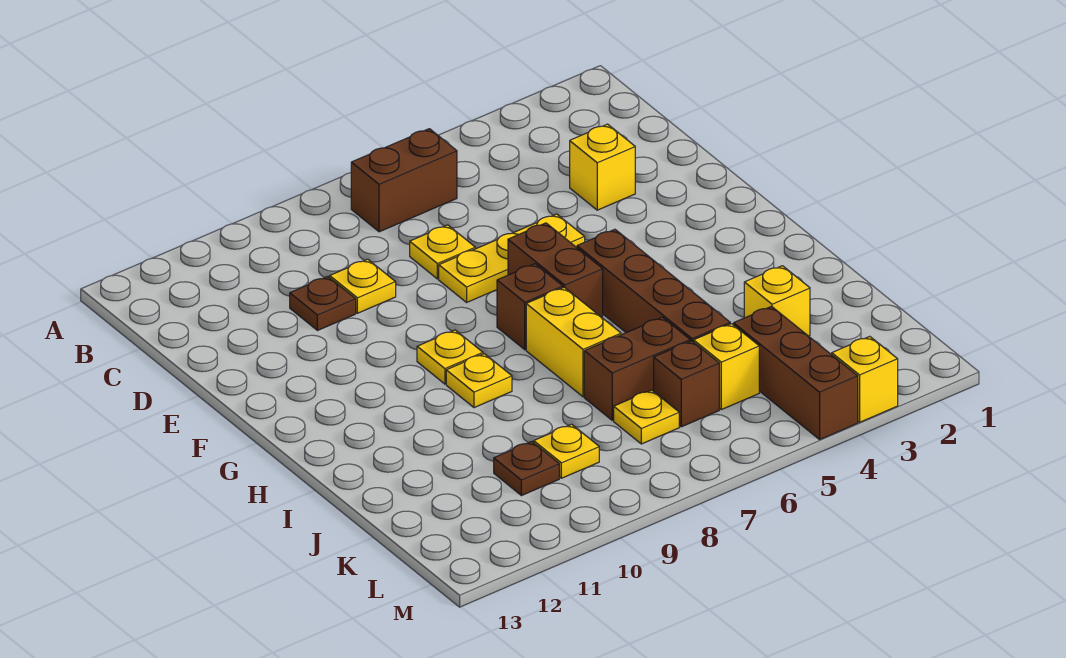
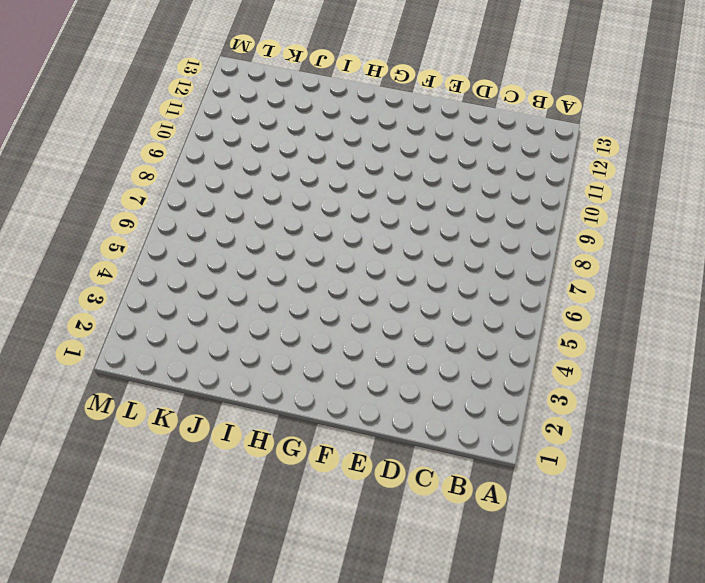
none -> brown 1x2 brick [351,129,457,232]
none -> yellow 1x1 brick [570,124,635,210]
none -> yellow 1x1 plate [410,225,475,279]

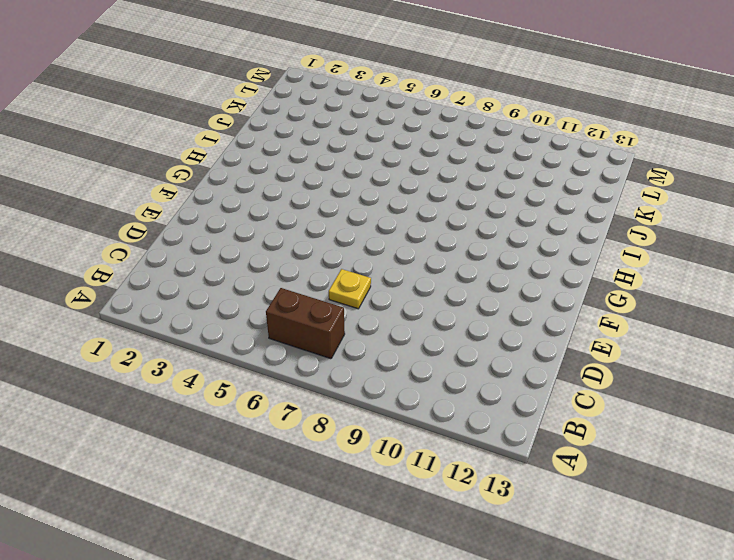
none -> yellow 1x1 brick [570,124,635,210]
none -> yellow 1x1 plate [330,259,396,313]
none -> brown 1x1 plate [290,277,356,331]

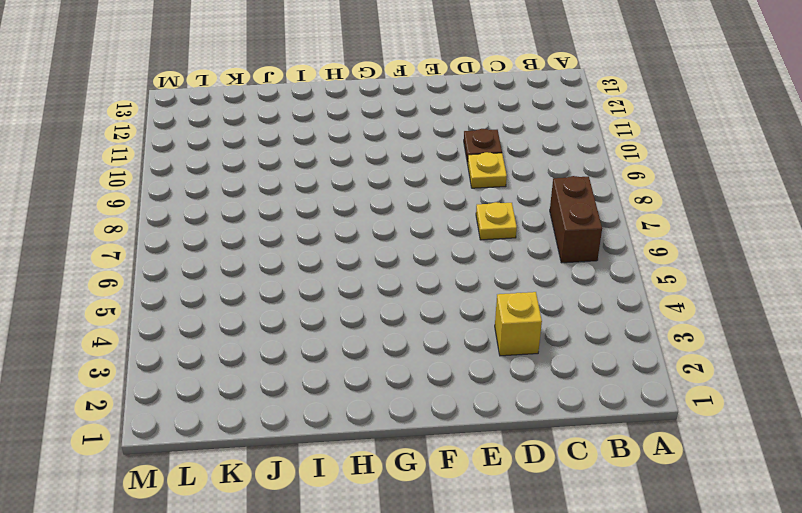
none -> yellow 1x3 plate [439,214,585,302]
none -> brown 1x2 brick [508,223,603,317]
none -> brown 1x4 brick [577,229,730,342]

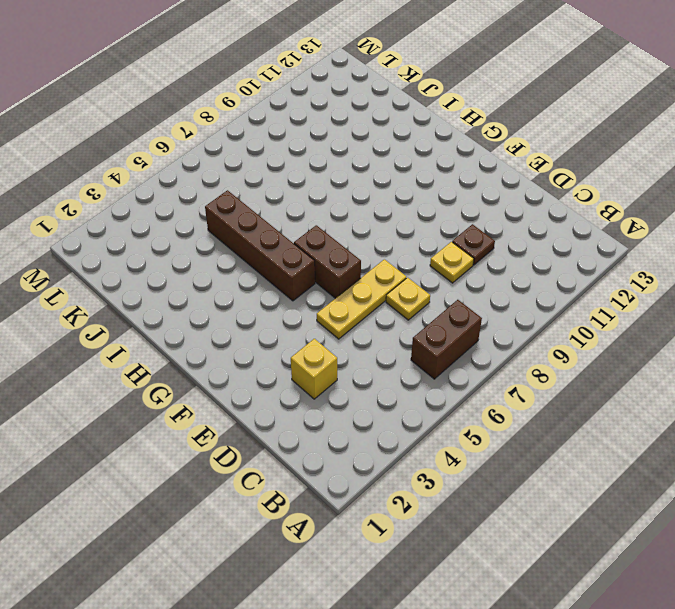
none -> brown 1x1 brick [497,264,563,350]
none -> yellow 1x1 plate [417,330,483,384]
none -> yellow 1x2 brick [526,287,621,397]

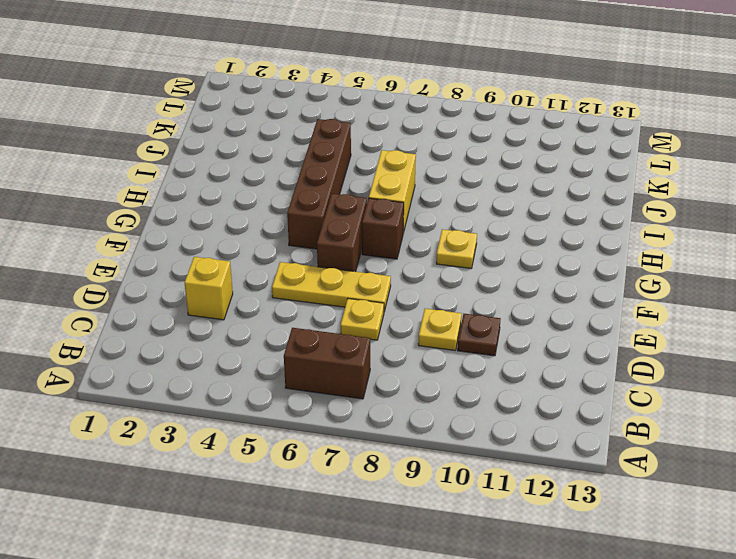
none -> yellow 1x1 plate [446,354,512,408]
none -> yellow 1x1 brick [744,266,810,336]
none -> brown 1x2 brick [584,317,690,420]

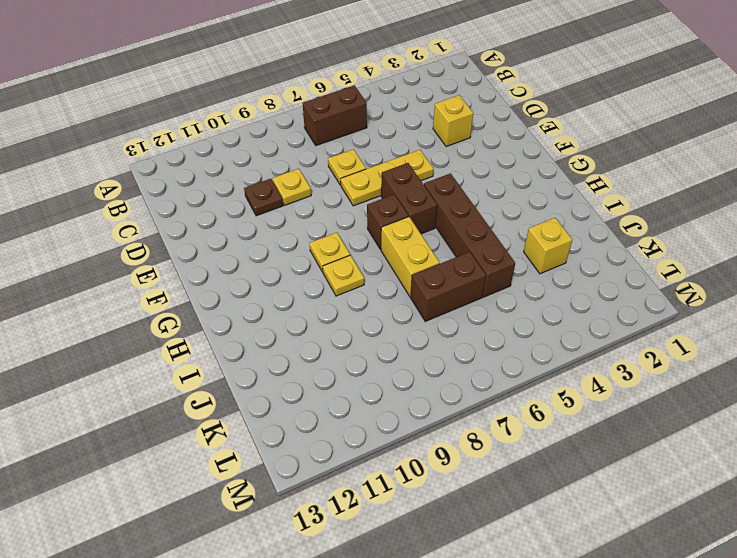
none -> brown 1x3 brick [734,307,858,439]
none -> yellow 1x1 brick [694,324,759,410]
none -> brown 1x1 brick [654,341,719,427]

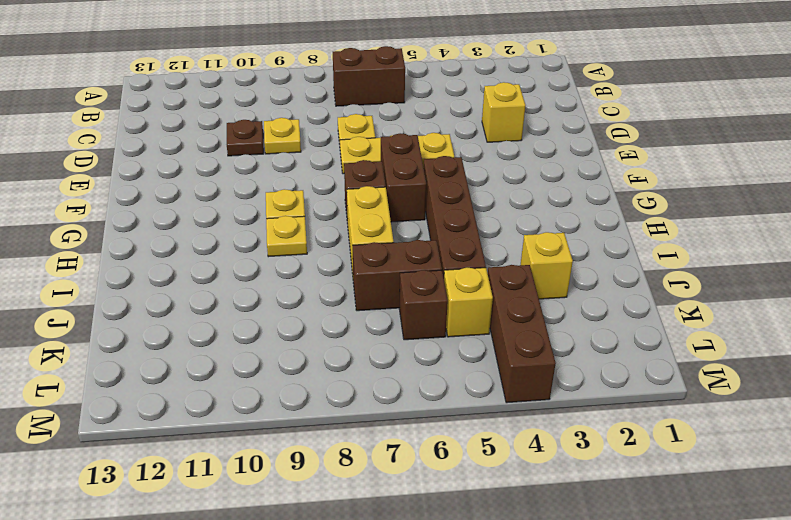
none -> yellow 1x1 plate [614,390,679,444]
none -> yellow 1x1 plate [534,424,599,478]
none -> brown 1x1 plate [494,442,559,496]

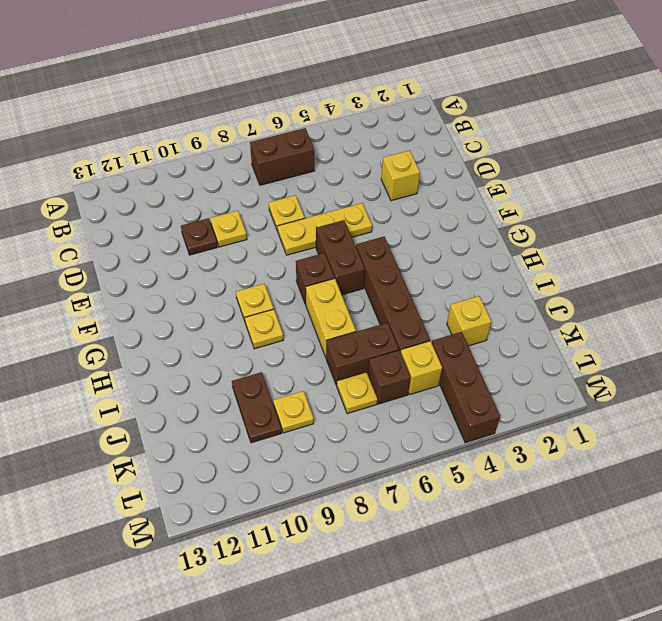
brown 1x2 plate [232,372,282,443] -> brown 1x1 plate [494,442,559,496]
none -> yellow 1x1 brick [832,336,898,422]

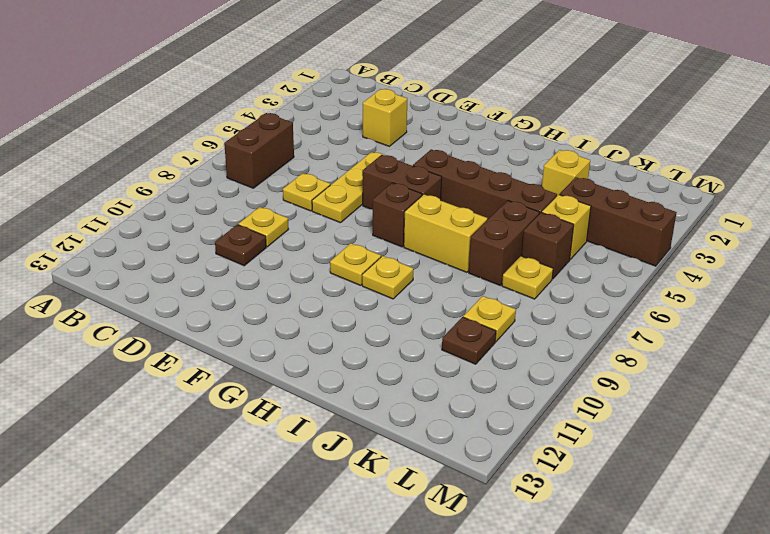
none -> yellow 1x1 brick [832,336,898,422]

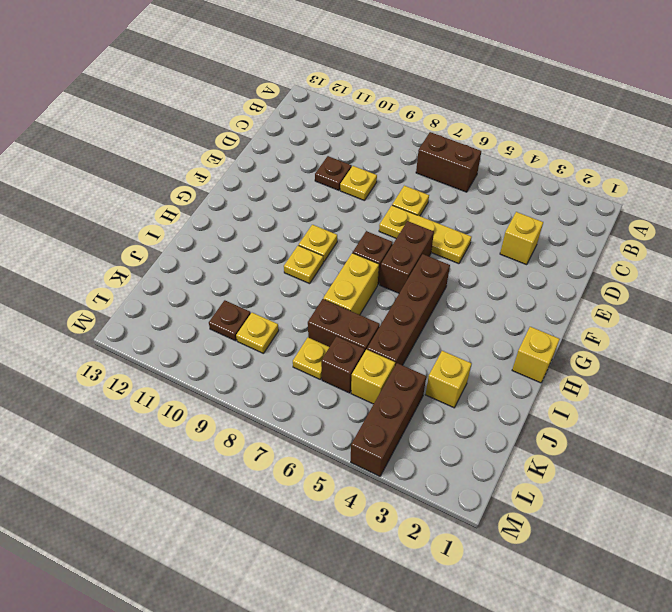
yellow 1x1 brick [512,327,560,383] -> yellow 1x1 brick moved to [832,336,898,422]

